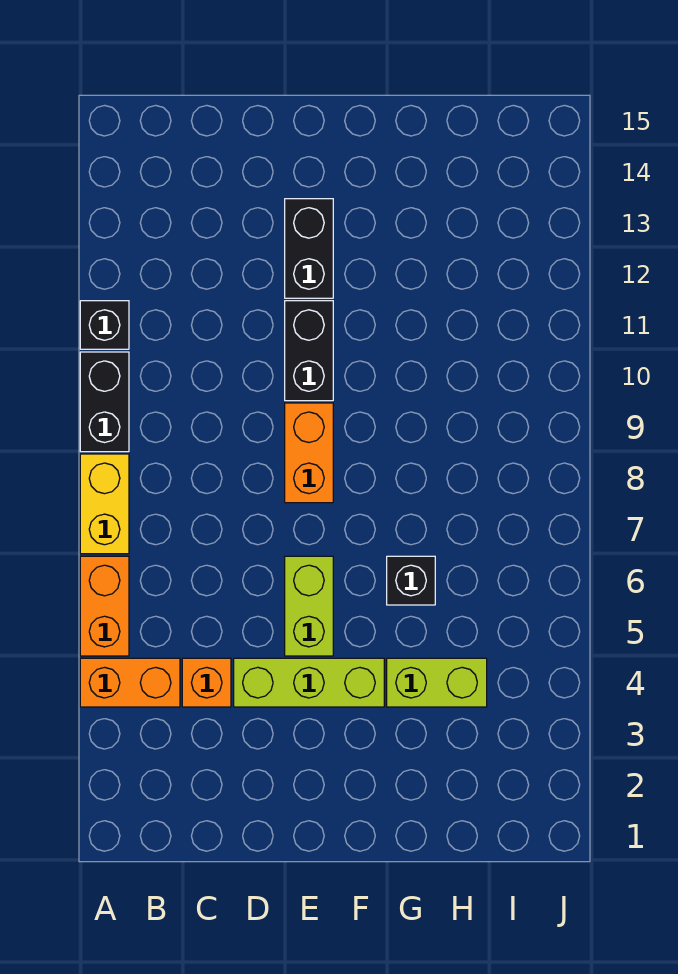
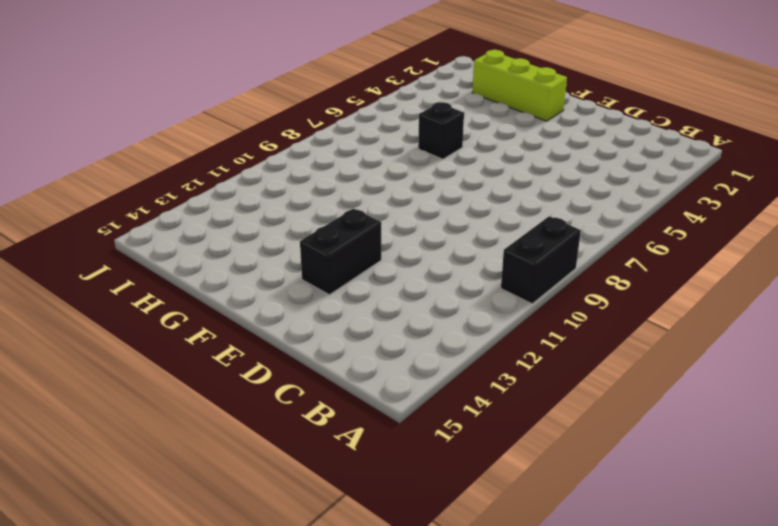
lime 1x3 brick [472,50,567,121] -> lime 1x3 brick moved to [234,658,384,707]
none -> orange 1x2 brick [80,658,180,707]
none -> orange 1x2 brick [80,556,129,656]
none -> yellow 1x2 brick [80,454,129,554]

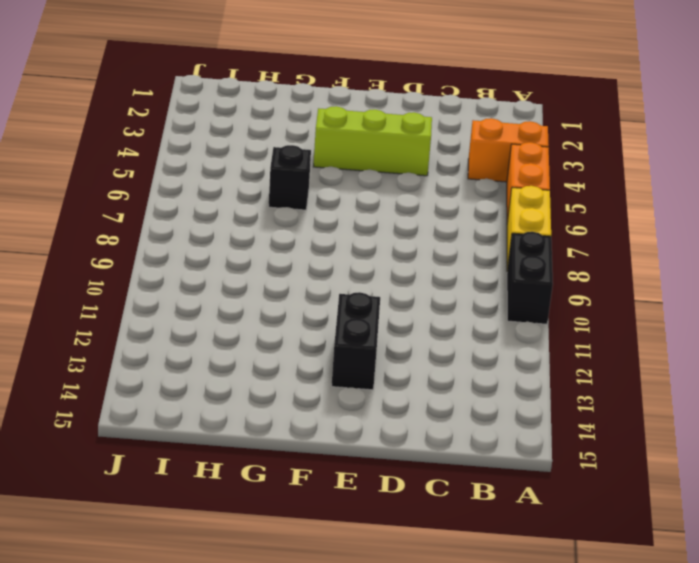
none -> black 1x1 brick [80,301,129,349]
none -> orange 1x1 brick [182,658,231,707]
none -> lime 1x2 brick [285,556,333,656]

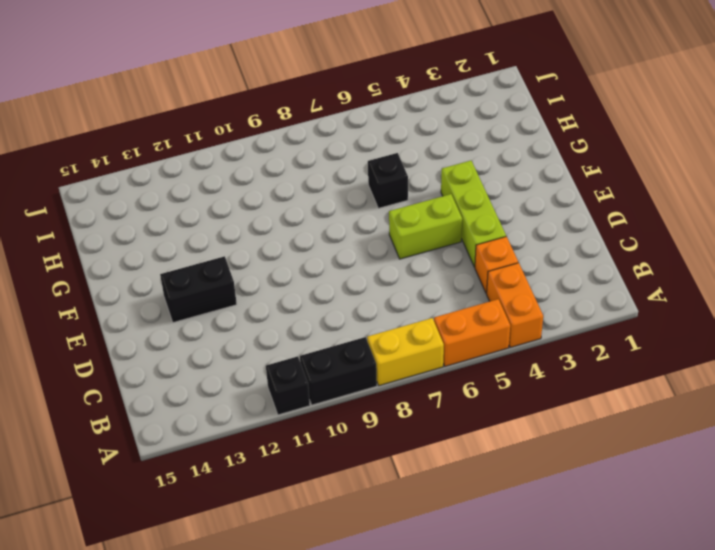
none -> orange 1x2 brick [285,403,333,503]
none -> black 1x2 brick [285,301,333,401]
none -> lime 1x2 brick [387,658,487,707]

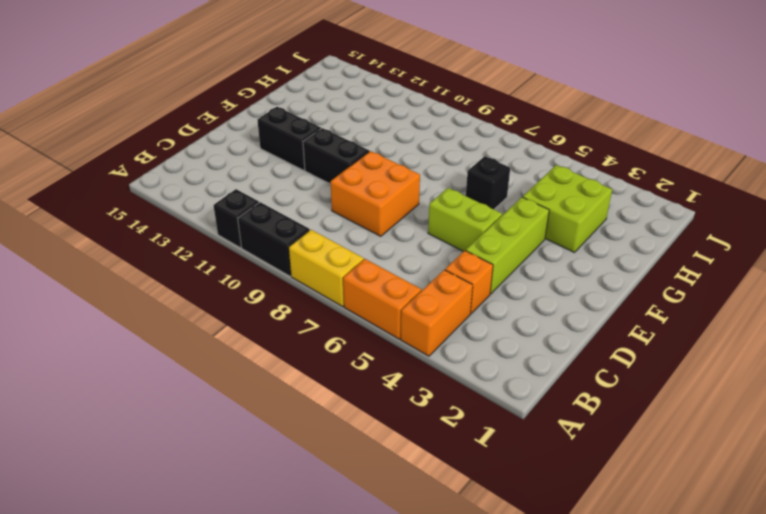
orange 2x2 brick [330,151,420,236] -> orange 1x2 brick [285,403,333,503]
lime 2x2 brick [523,165,612,253] -> lime 1x2 brick [387,658,487,707]

